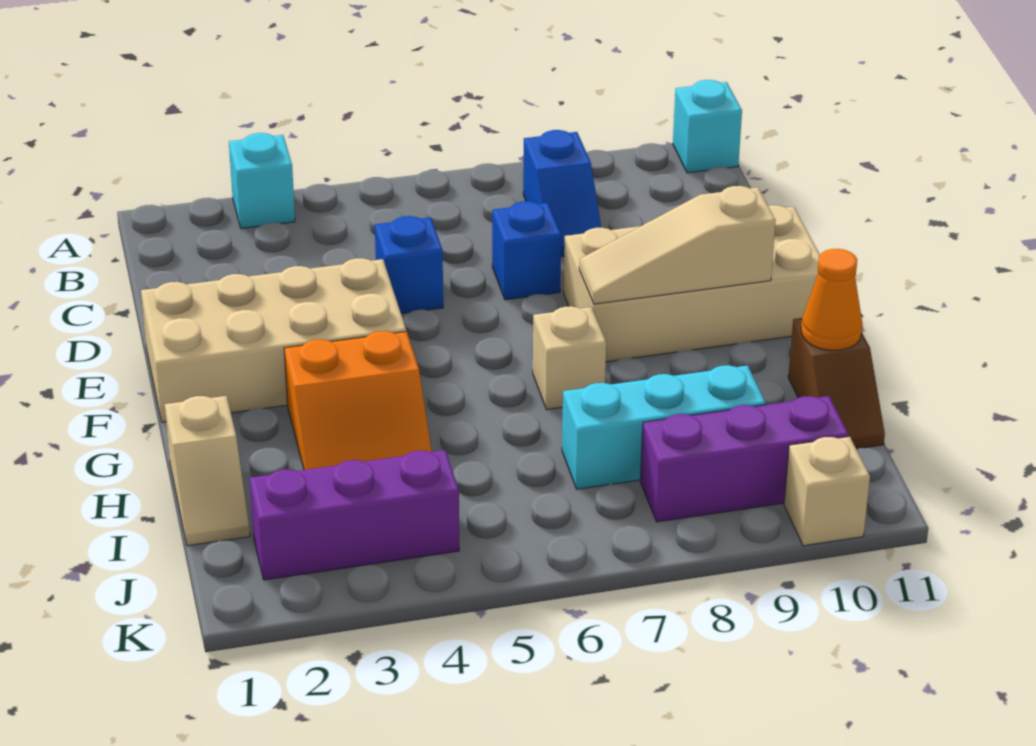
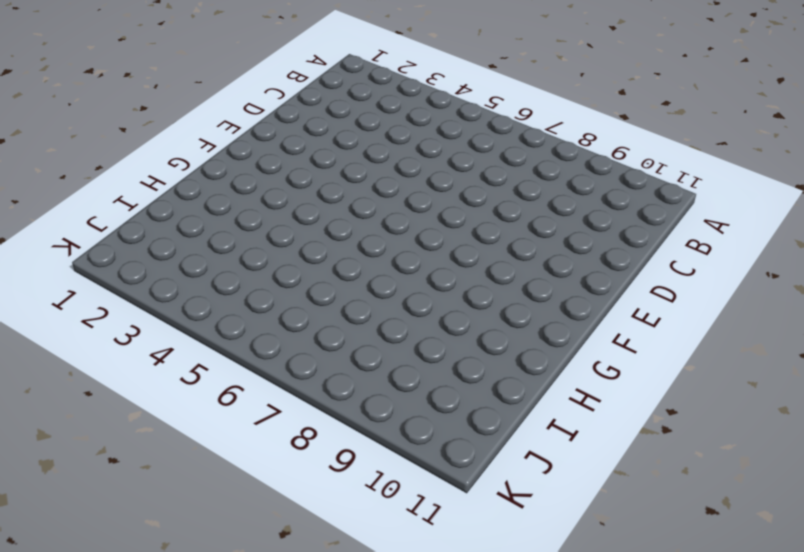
none -> cyan 1x1 brick [229,133,295,229]
none -> cyan 1x1 brick [673,80,742,173]
none -> blue 1x2 slope [523,130,601,257]

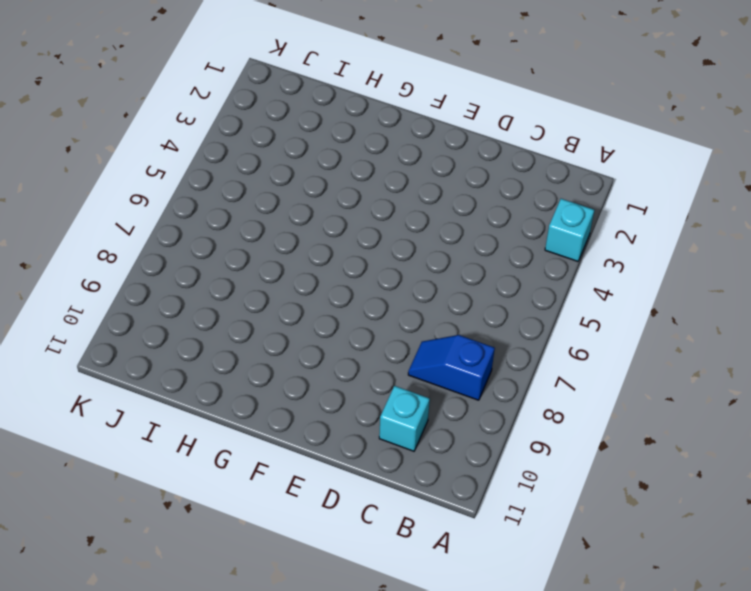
cyan 1x1 brick [379,386,430,451] -> cyan 1x1 brick moved to [673,80,742,173]
none -> blue 1x1 brick [375,216,443,313]
none -> blue 1x1 brick [492,201,561,300]
none -> tan 2x4 brick [141,258,406,422]

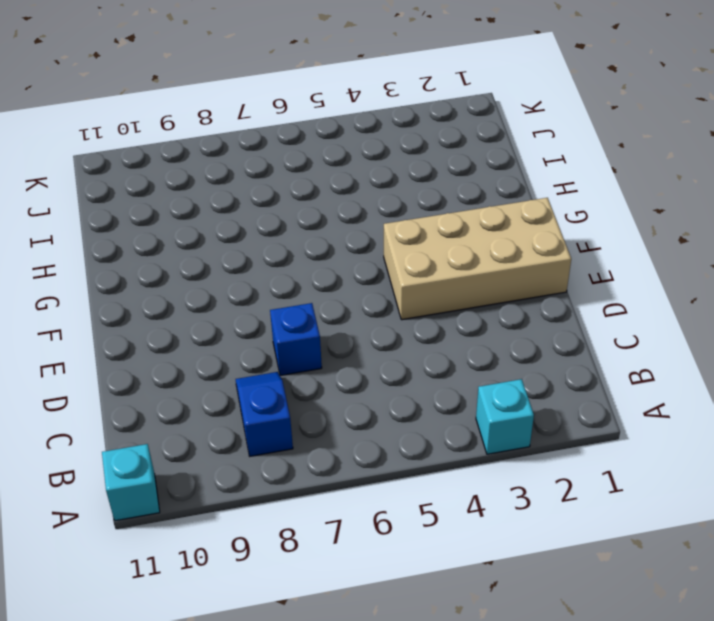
none -> blue 1x1 brick [375,216,443,313]
none -> tan 2x4 brick [564,205,820,362]
none -> orange 2x2 slope [284,331,432,470]

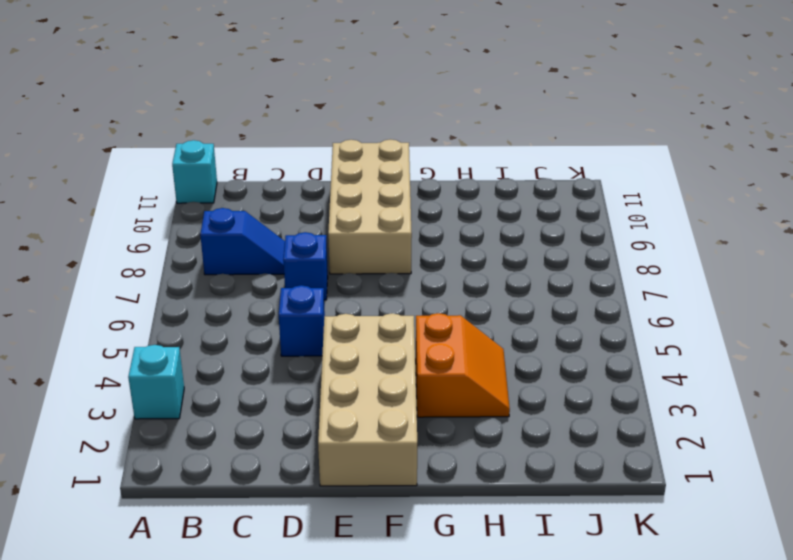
none -> tan 1x1 brick [533,306,606,410]
none -> tan 1x2 slope [165,396,250,546]
none -> brown 1x2 slope [788,318,885,449]

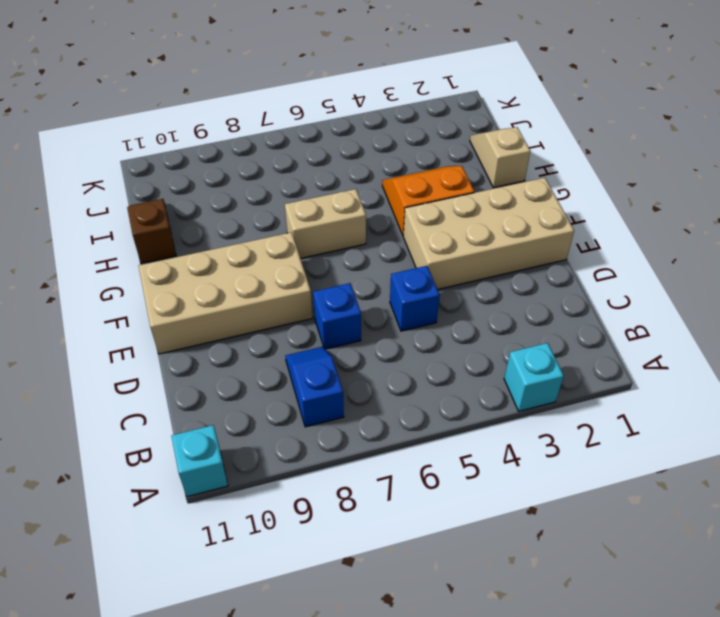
tan 1x2 brick [285,189,366,258] -> tan 1x1 brick [533,306,606,410]
none -> cyan 1x3 brick [562,365,766,489]
none -> purple 1x3 brick [250,450,459,580]
none -> purple 1x3 brick [640,396,849,522]

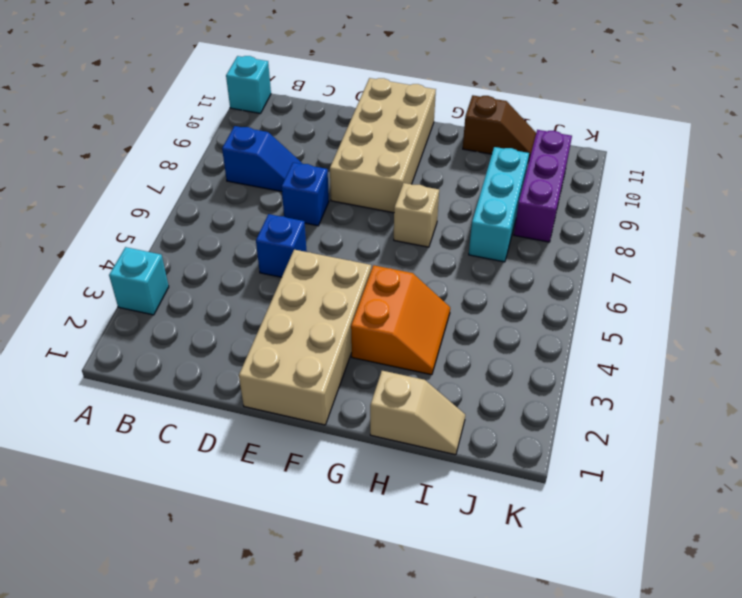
none -> purple 1x3 brick [250,450,459,580]
none -> tan 1x1 brick [784,436,870,546]
none -> tan 1x3 slope [579,186,776,304]

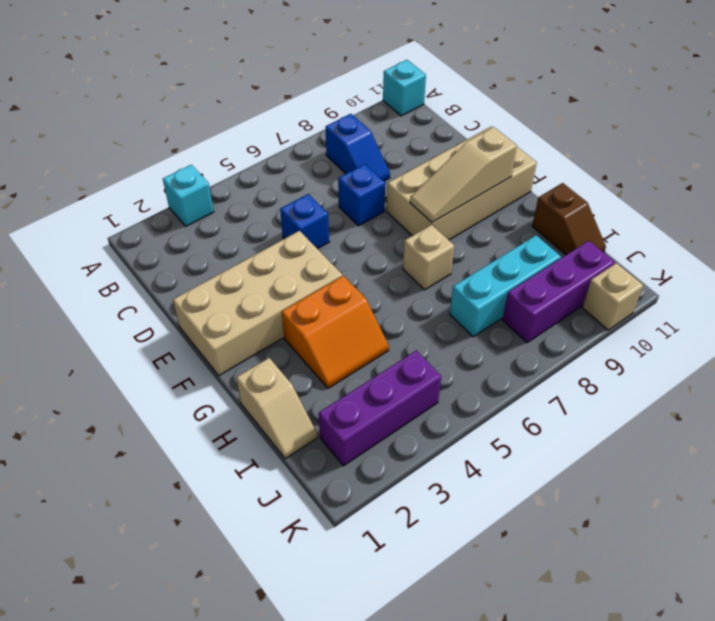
none -> orange 1x1 cone [801,249,862,350]

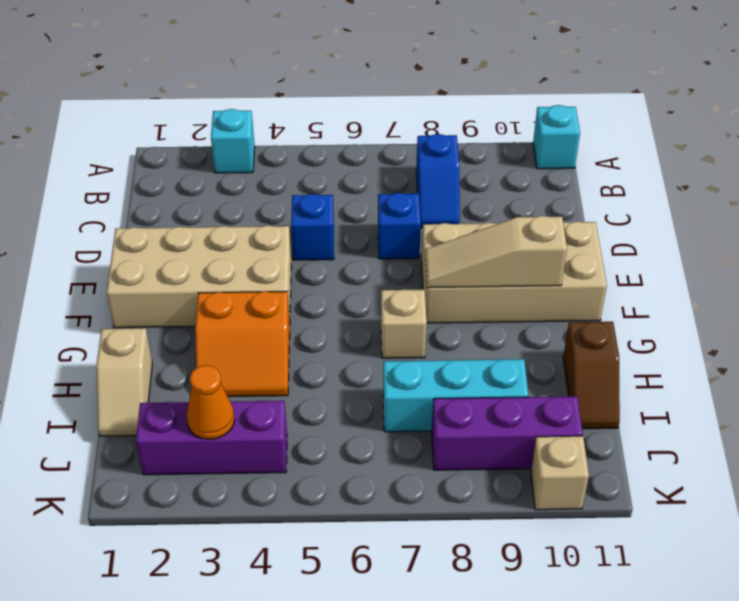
orange 1x1 cone [187,365,235,439] -> orange 1x1 cone moved to [801,249,862,350]

